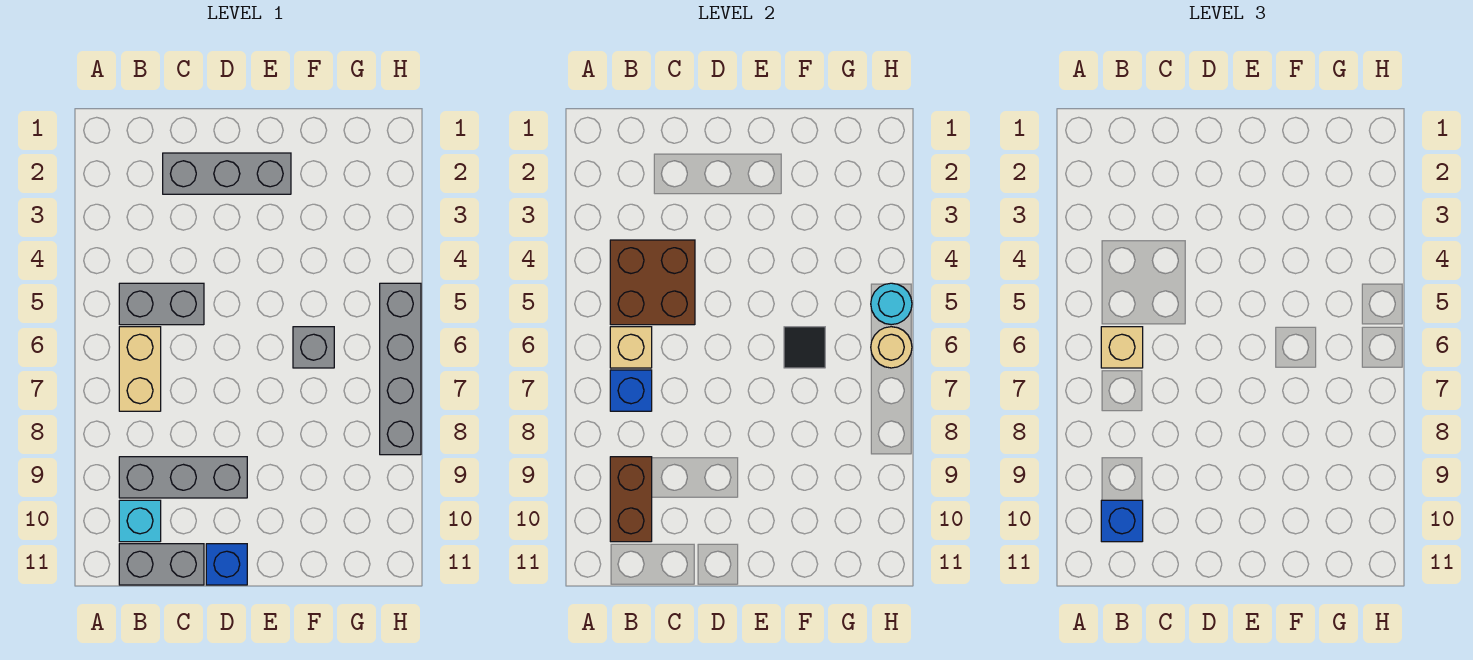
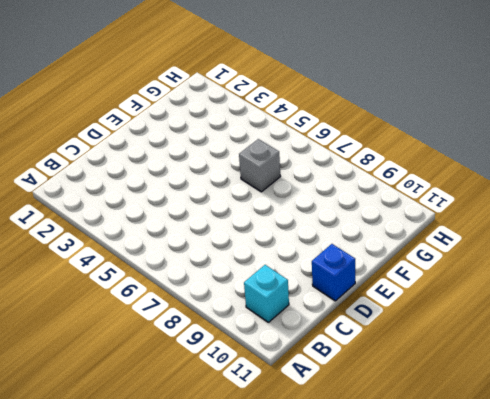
none -> grey 1x2 brick [119,283,204,325]
none -> tan 1x2 brick [119,327,161,411]
none -> grey 1x3 brick [119,457,247,498]

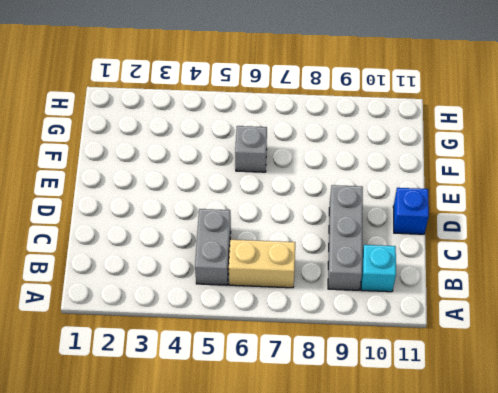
none -> grey 1x2 brick [119,544,204,585]
none -> grey 1x3 brick [163,153,291,194]
none -> grey 1x4 brick [380,283,421,455]

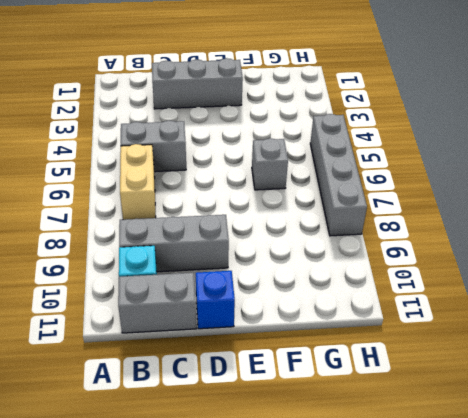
none -> brown 2x2 brick [610,240,695,325]
none -> tan 1x1 brick [610,327,652,368]
none -> blue 1x1 brick [610,370,652,411]

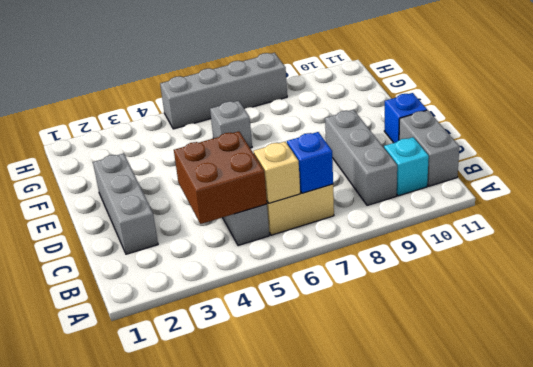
none -> brown 1x2 brick [610,457,652,542]
none -> black 1x1 tile [784,327,825,368]
none -> cyan 1x1 round brick [871,283,912,325]

